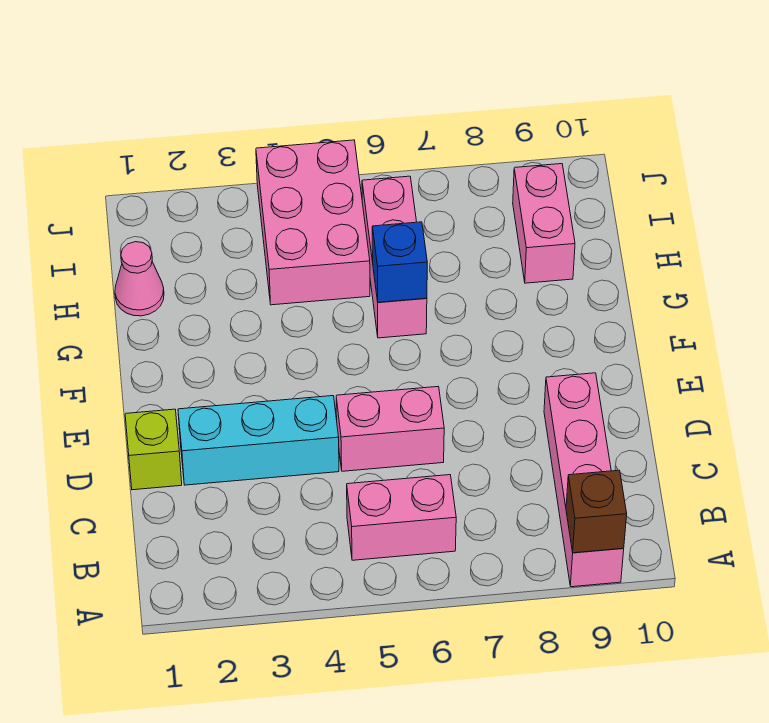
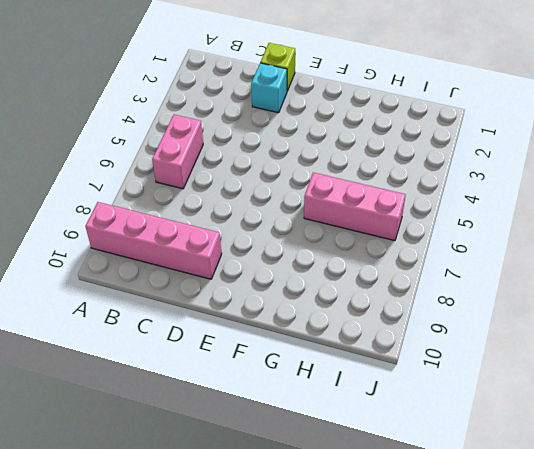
cyan 1x1 brick [251,63,287,113] -> cyan 1x3 brick [178,396,339,485]
none -> pink 1x2 brick [336,387,444,471]
none -> pink 1x1 cone [115,242,164,316]

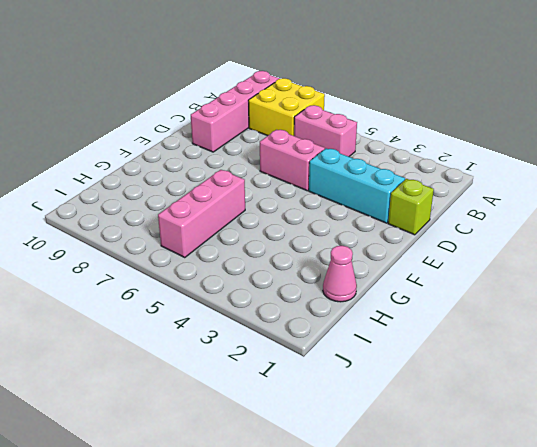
yellow 2x2 brick [248,78,325,136] -> none
none -> pink 2x3 brick [256,140,370,305]
none -> pink 1x2 brick [513,164,575,283]

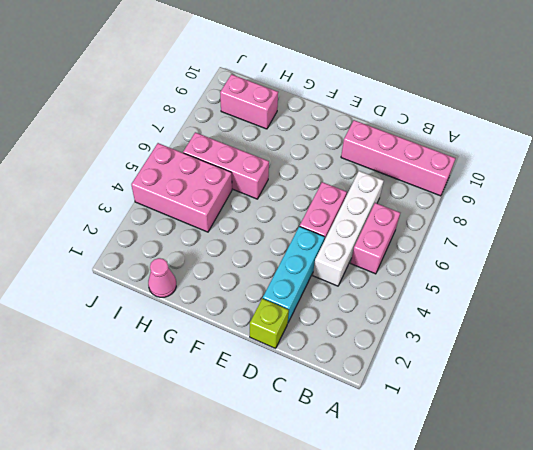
white 1x4 brick [313,171,384,286] -> none
none -> brown 1x1 brick [566,470,627,553]
none -> blue 1x1 brick [372,222,427,302]

